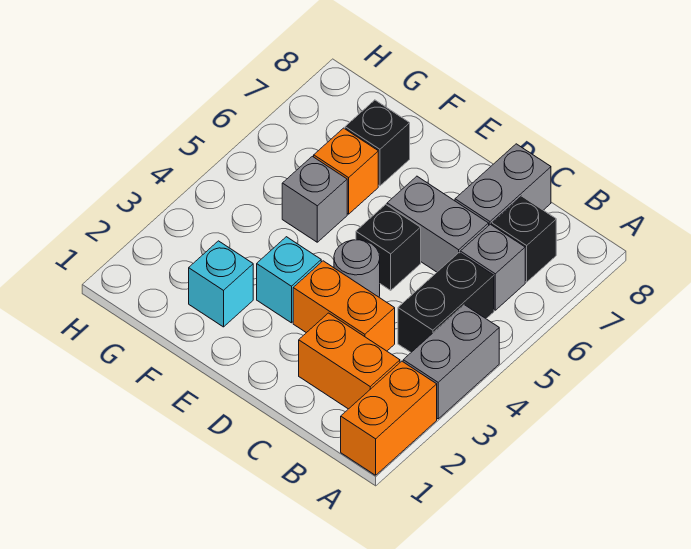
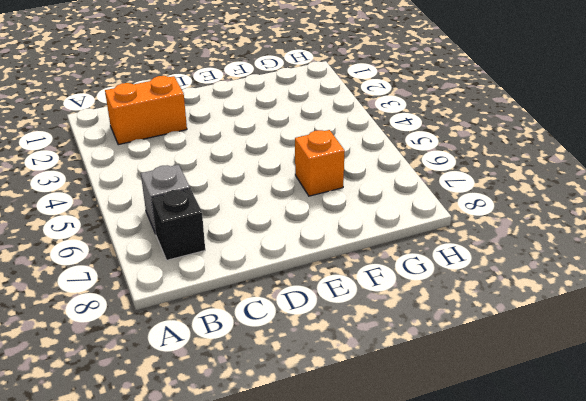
none -> orange 1x2 brick [341,361,437,475]
none -> grey 1x2 brick [403,305,499,419]
none -> black 1x2 brick [398,253,494,352]

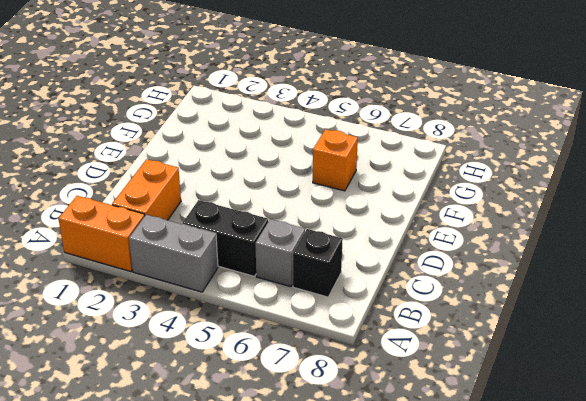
none -> orange 1x2 brick [293,261,395,351]
none -> grey 1x2 brick [387,176,489,272]
none -> grey 1x2 brick [455,144,551,225]

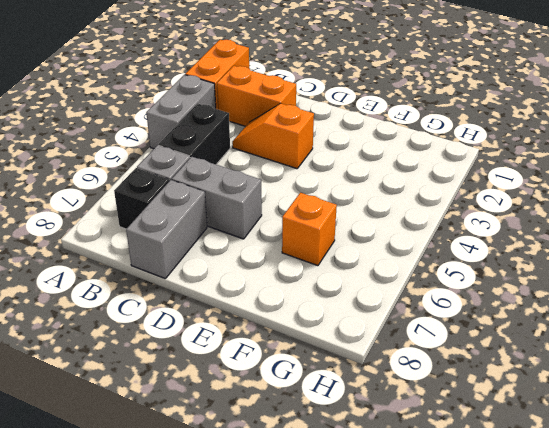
orange 1x2 slope [232,104,314,169] -> orange 1x2 brick [293,261,395,351]
none -> grey 1x1 round brick [334,240,380,297]
none -> black 1x1 brick [356,204,421,290]
none -> cyan 1x1 brick [257,237,321,323]

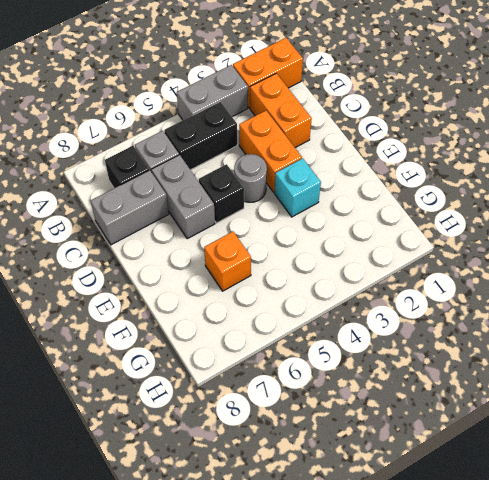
none -> cyan 1x1 brick [189,241,253,327]
none -> grey 1x1 brick [282,156,347,242]
none -> black 1x1 brick [345,100,410,186]

